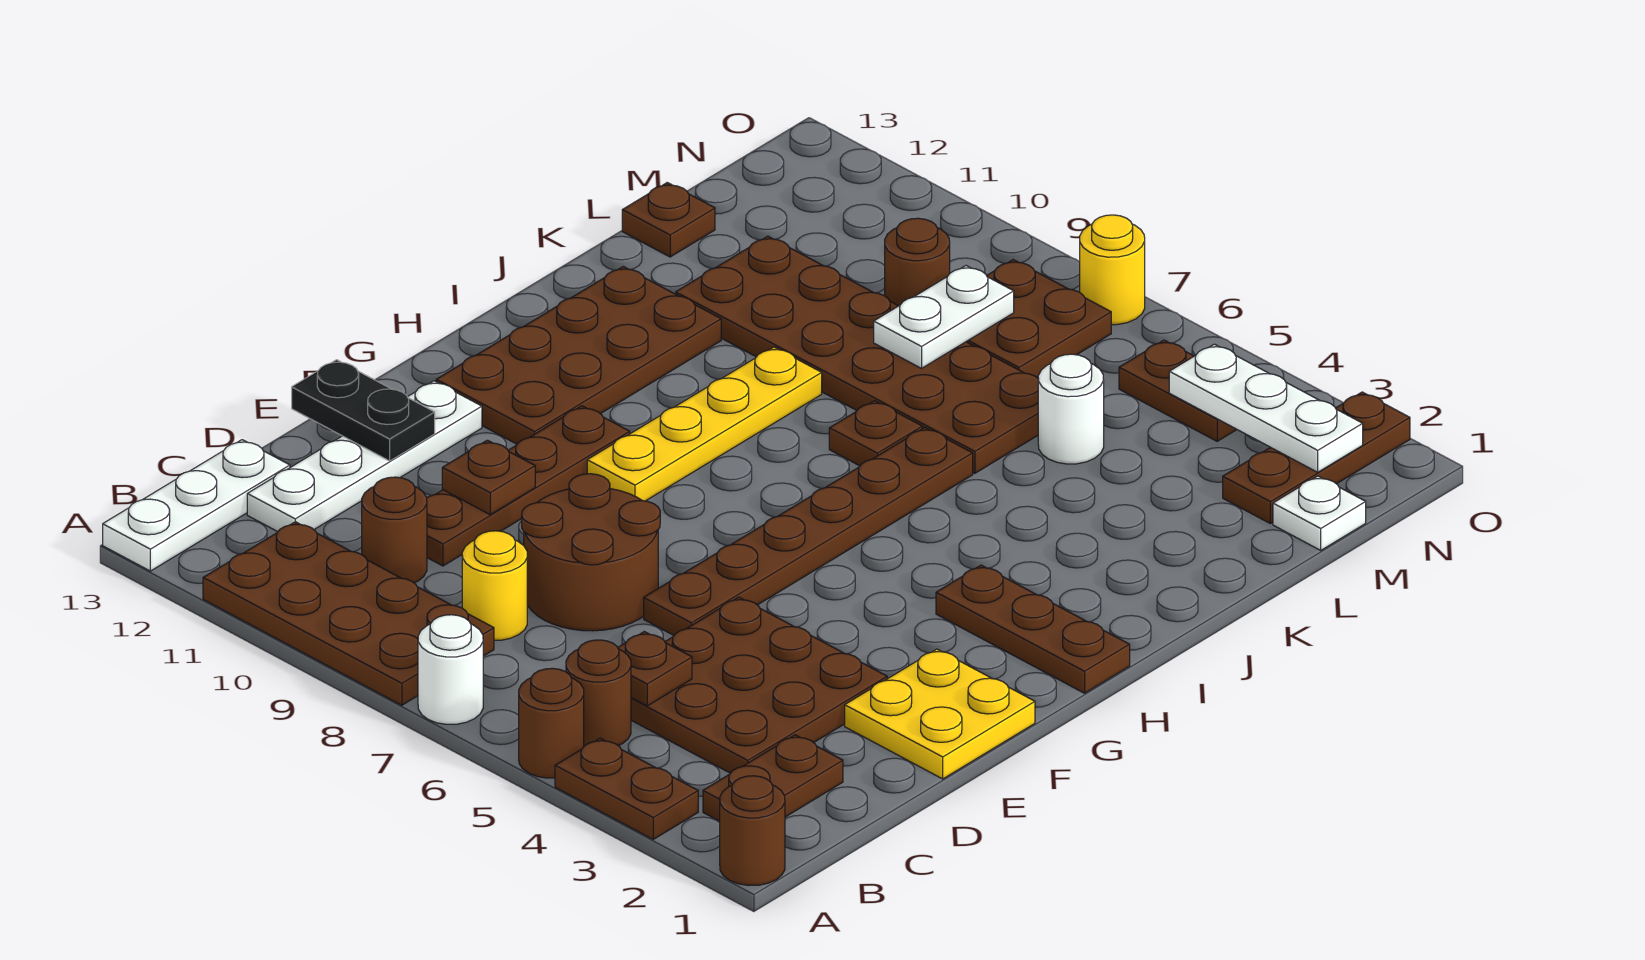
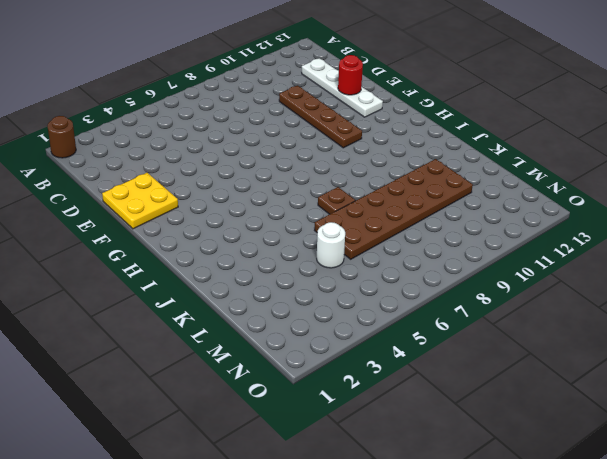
red 1x1 round brick [338,55,363,95] -> black 1x2 plate [292,360,435,461]
none -> brown 1x2 plate [555,738,698,839]
none -> brown 1x1 round brick [519,668,584,778]
none -> white 1x1 round brick [418,615,483,724]
none -> brown 2x4 plate [203,522,494,705]

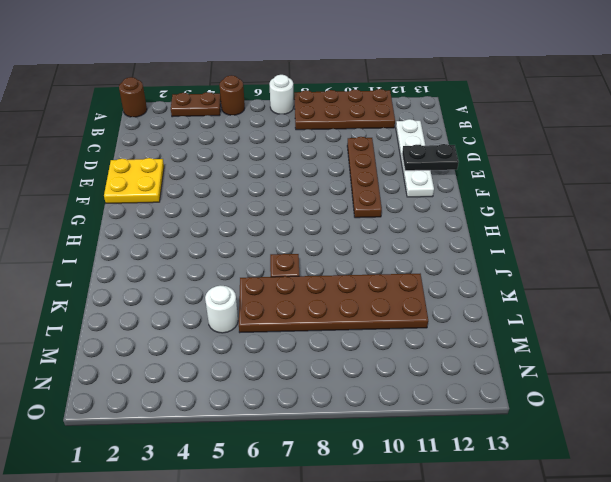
none -> white 1x3 plate [103,440,290,571]
none -> brown 1x2 plate [703,735,843,821]
none -> brown 1x1 round brick [566,640,631,746]
none -> brown 3x3 plate [631,597,887,773]

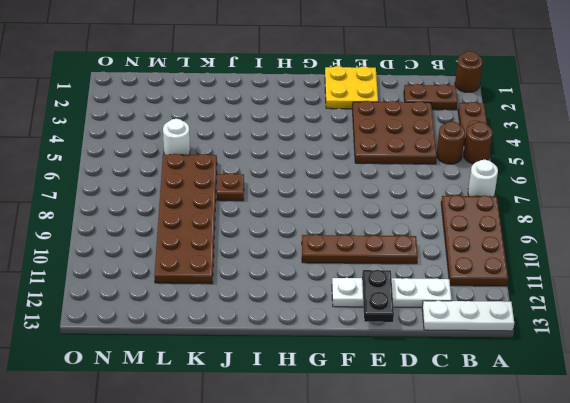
none -> yellow 1x1 round brick [462,531,527,640]
none -> brown 1x1 round brick [362,477,427,583]
none -> brown 2x2 round brick [522,474,660,631]
none -> brown 1x6 plate [644,428,973,635]

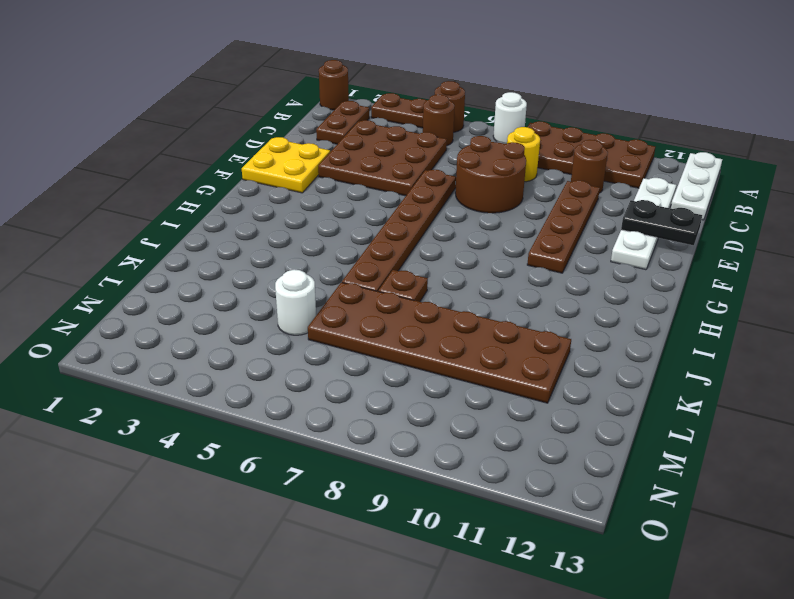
none -> yellow 1x4 plate [587,347,822,501]
none -> brown 2x4 plate [436,267,721,444]
none -> brown 1x3 plate [936,565,1130,693]
none -> brown 1x1 plate [622,183,715,257]

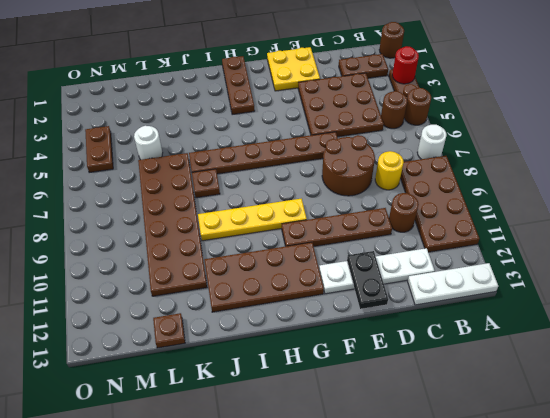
red 1x1 round brick [392,46,419,84] -> none
none -> white 1x1 plate [1273,476,1366,550]
none -> brown 1x3 plate [1223,392,1410,524]
none -> brown 2x2 plate [966,260,1111,378]
none -> brown 1x1 round brick [885,218,950,306]

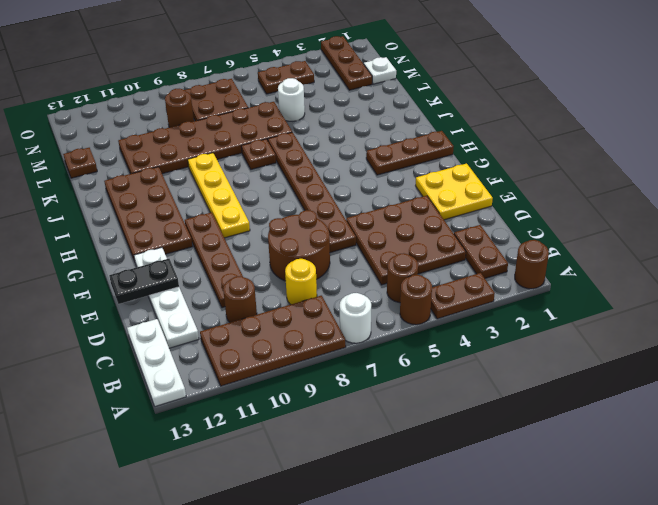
none -> yellow 1x1 round brick [1080,215,1145,325]
none -> brown 1x1 plate [618,632,692,706]
none -> brown 1x1 plate [442,440,535,515]
none -> white 1x2 plate [874,266,1014,368]

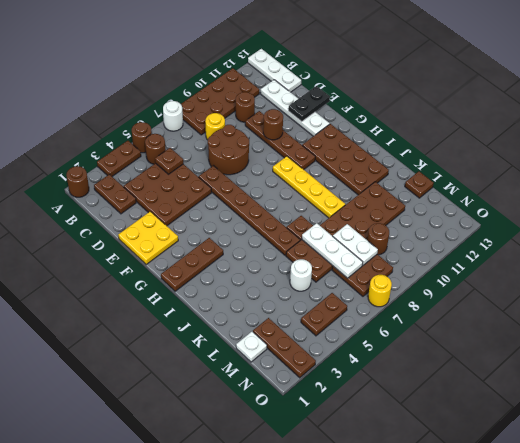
brown 1x1 round brick [263,109,283,140] -> brown 1x1 plate [442,440,535,515]
white 1x3 plate [302,223,363,278] -> white 1x3 plate turned to [1169,344,1363,472]

